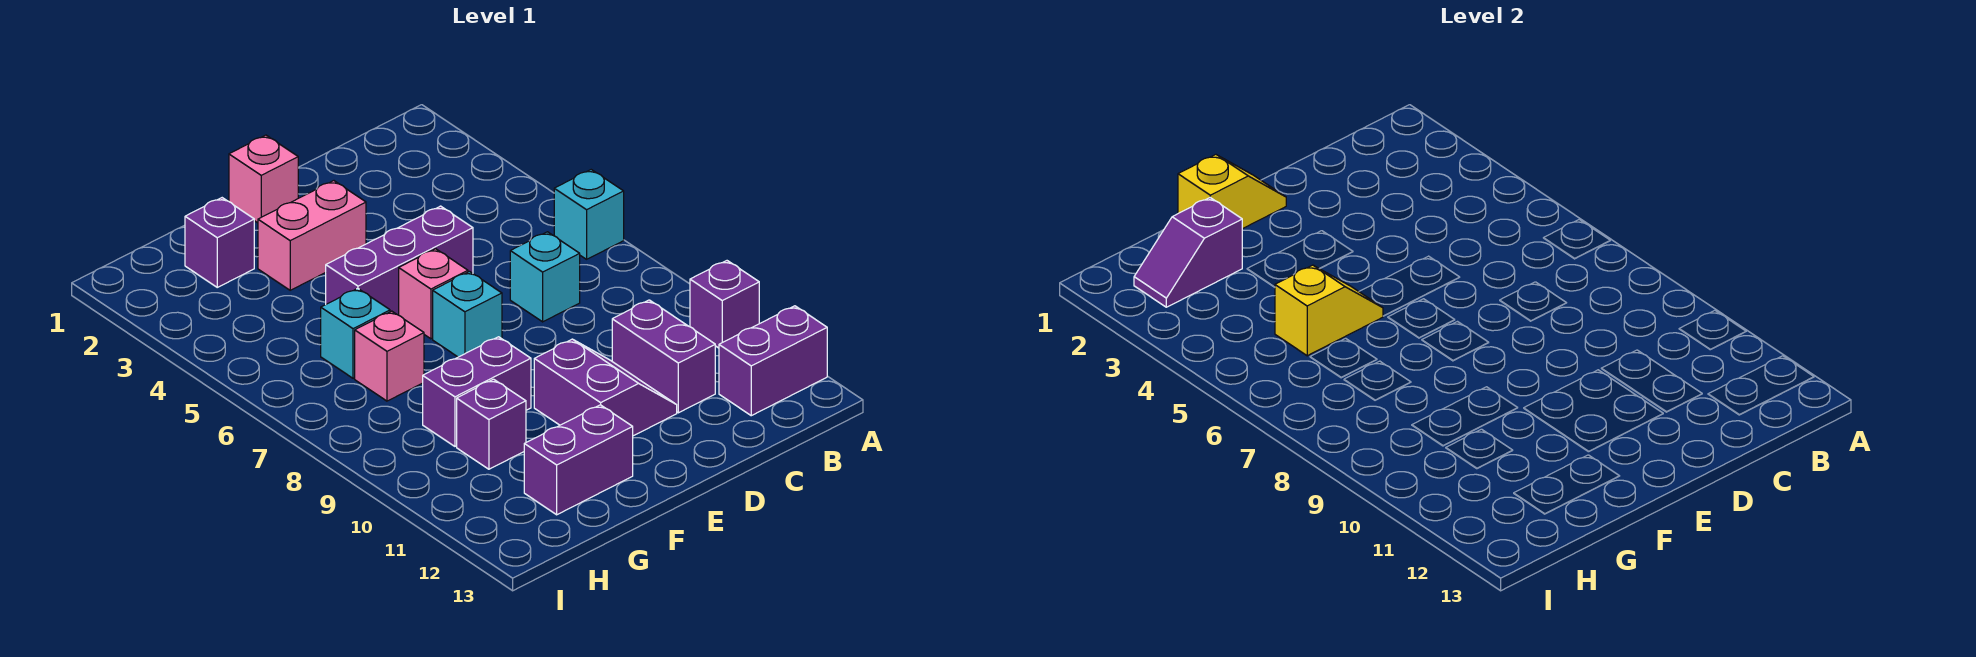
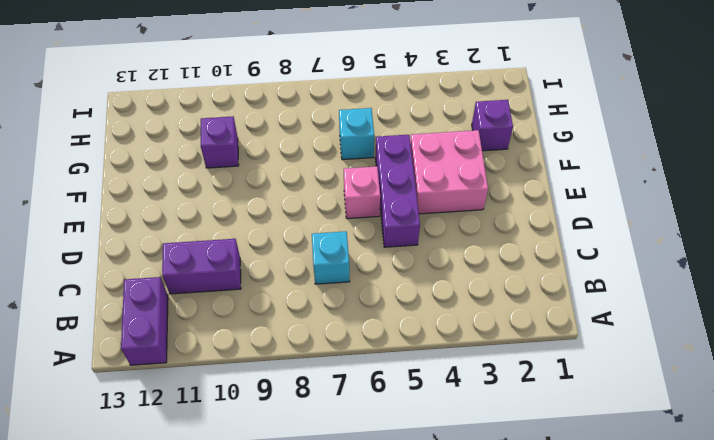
pink 2x2 brick [410,130,488,214] -> pink 1x2 brick [258,181,366,290]
none -> cyan 1x1 brick [554,170,624,259]
none -> purple 1x1 brick [690,261,759,348]
none -> purple 2x2 slope [534,339,677,436]

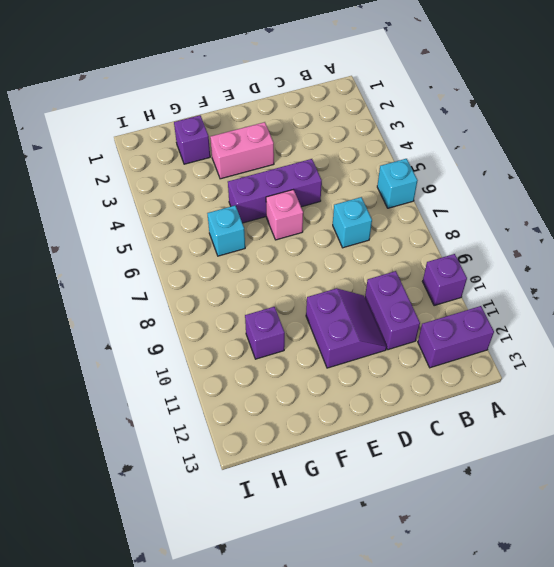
none -> pink 1x1 brick [229,135,298,223]
none -> cyan 1x1 brick [433,272,502,357]
none -> purple 1x2 brick [423,337,531,446]

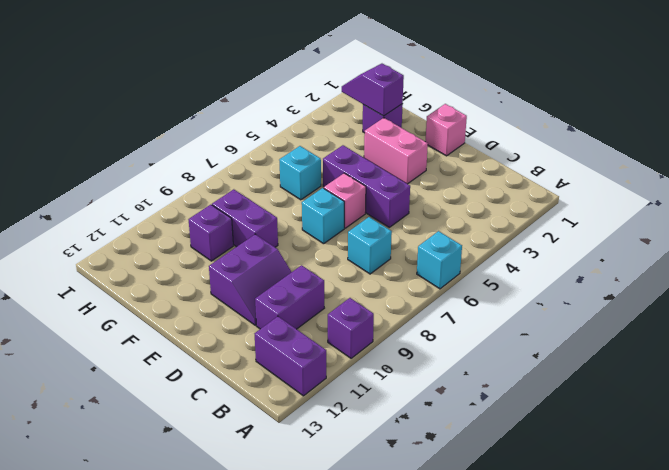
none -> purple 1x2 brick [524,405,633,515]
none -> pink 1x1 brick [355,311,424,401]
none -> yellow 1x2 slope [1178,155,1286,229]

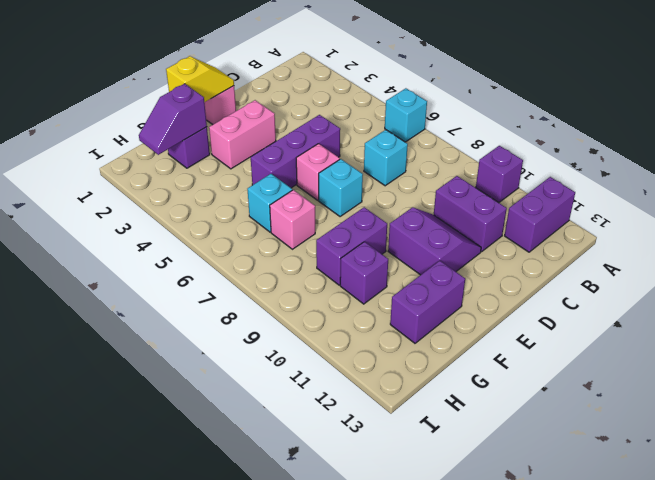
none -> yellow 1x2 slope [1275,265,1383,356]

